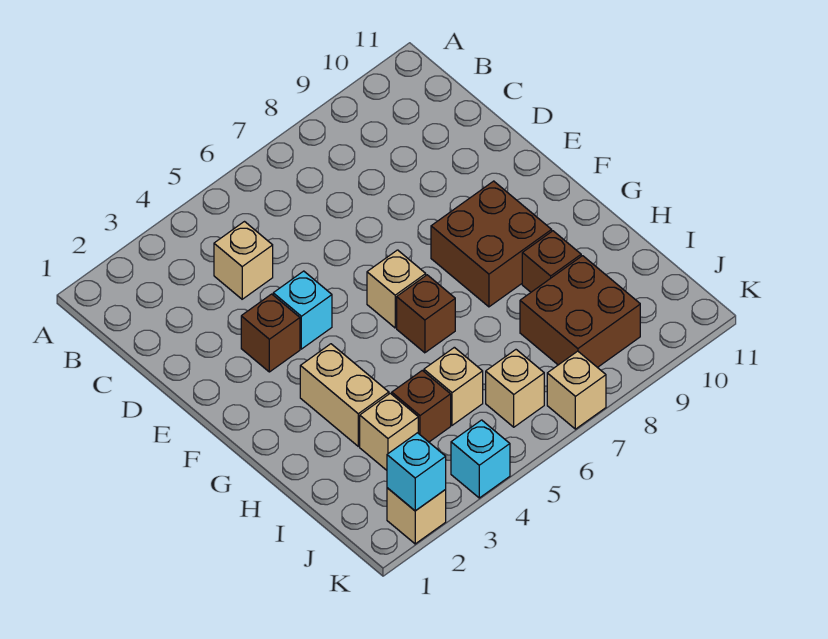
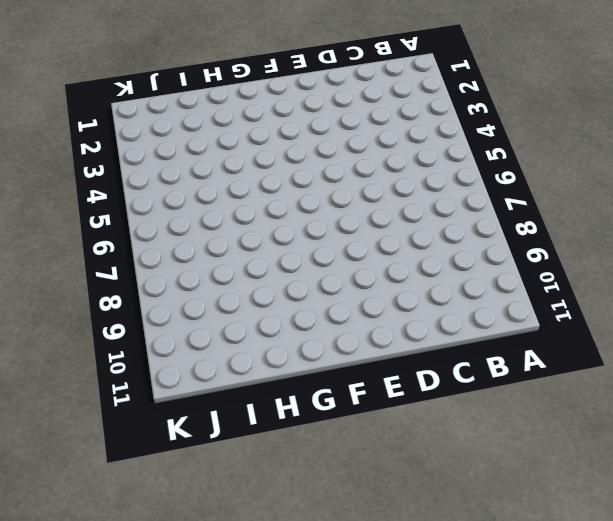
none -> tan 1x1 brick [214,222,273,299]
none -> brown 1x1 brick [241,294,300,372]
none -> cyan 1x1 brick [273,271,332,349]

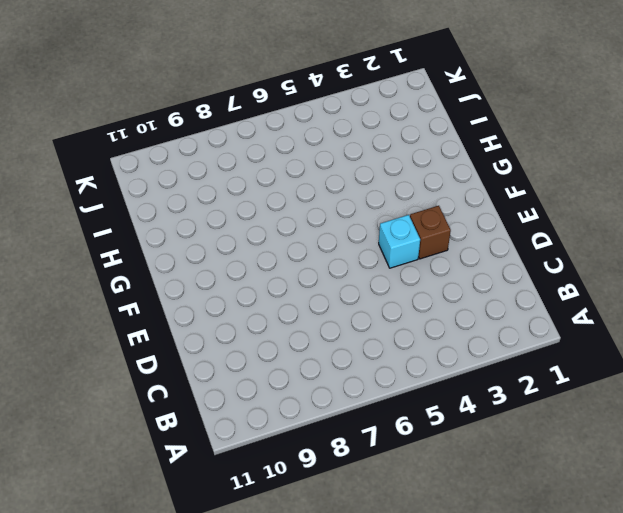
none -> tan 1x1 brick [214,222,273,299]
none -> tan 1x1 brick [367,250,426,328]
none -> brown 2x2 brick [431,181,552,307]

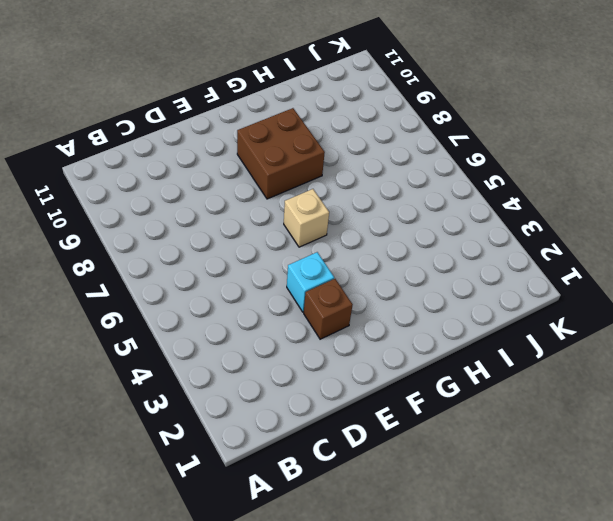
none -> tan 1x1 brick [214,222,273,299]
none -> tan 1x2 brick [300,344,389,446]
none -> brown 1x1 brick [397,275,455,353]

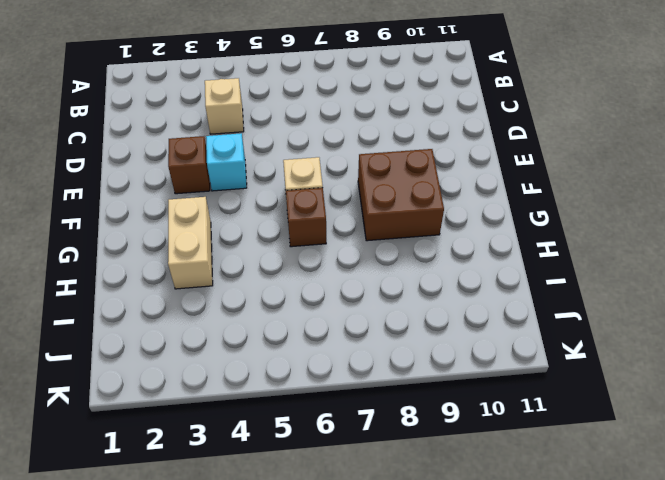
none -> brown 1x1 brick [522,231,581,292]
none -> tan 1x1 brick [360,393,418,470]
none -> brown 1x1 brick [392,370,451,442]

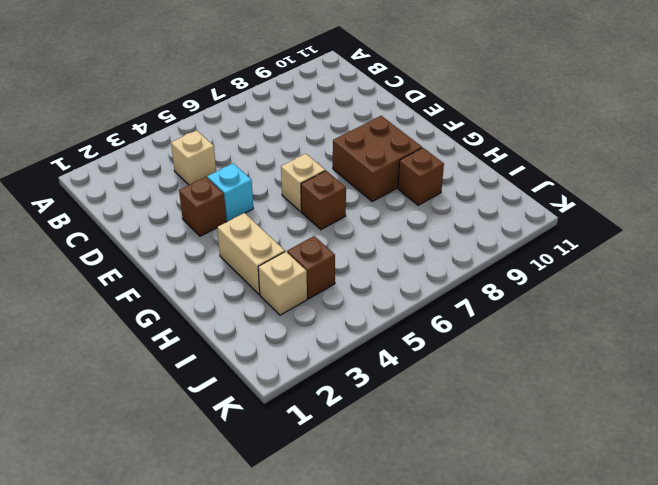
none -> tan 1x1 brick [424,347,483,425]
none -> brown 2x2 brick [520,256,640,368]
none -> tan 1x1 brick [486,350,544,427]

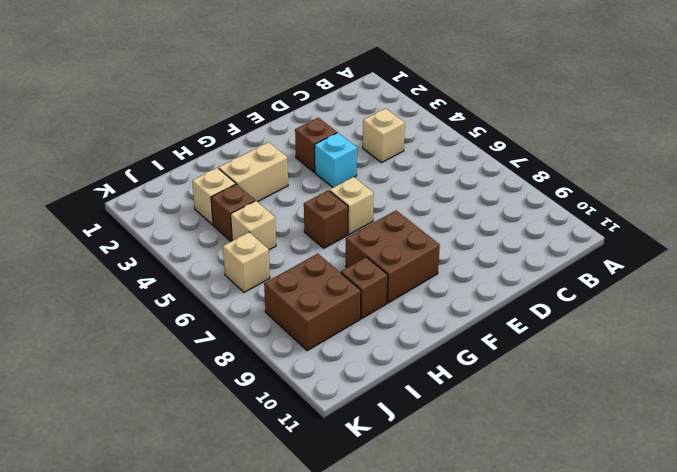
none -> tan 1x1 brick [387,488,446,544]
none -> cyan 1x1 brick [451,420,510,498]
none -> tan 1x1 brick [547,351,606,429]

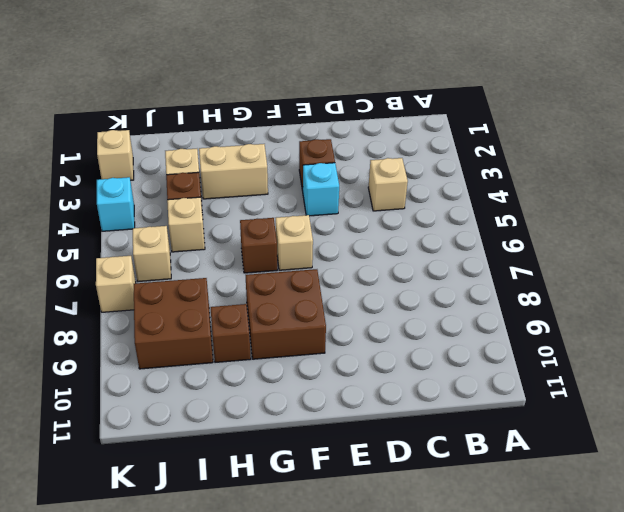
none -> cyan 1x1 brick [387,433,446,511]

